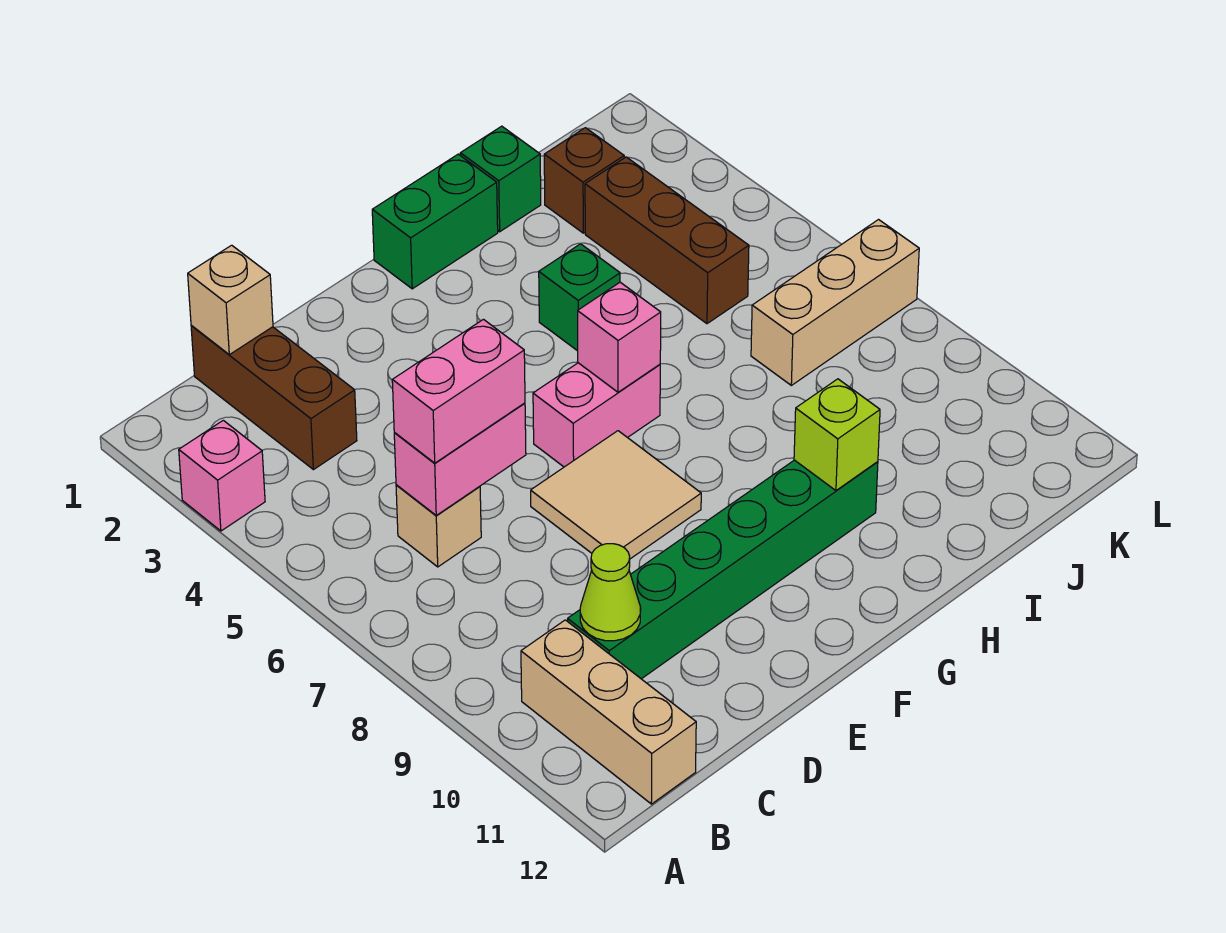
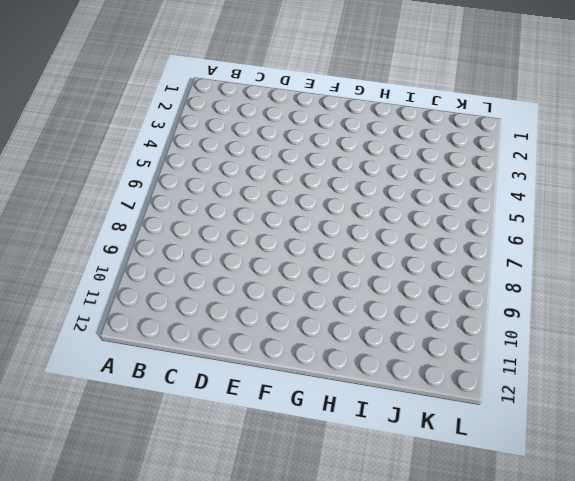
none -> pink 1x1 brick [179,420,265,531]
none -> tan 1x3 brick [521,620,696,804]
none -> brown 1x3 brick [191,325,357,470]

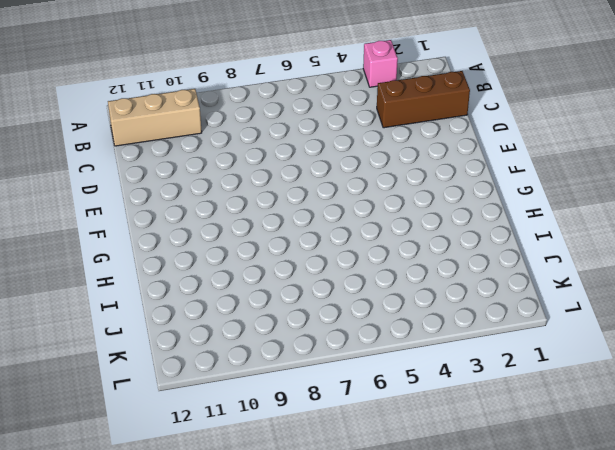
none -> tan 1x1 brick [396,485,481,567]
none -> green 1x6 brick [568,460,878,679]
none -> tan 2x2 tile [531,431,701,559]

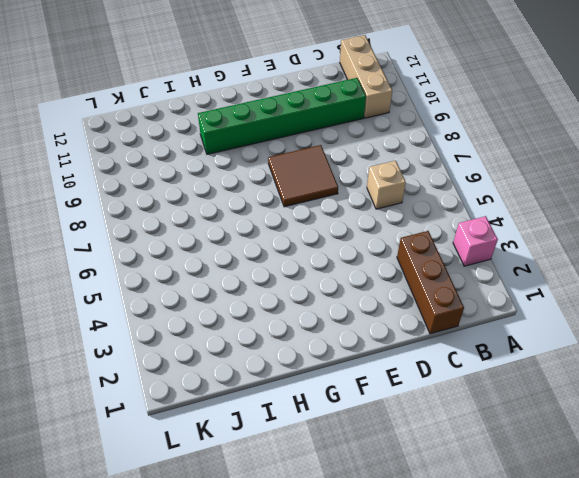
brown 2x2 tile [268,145,338,207] -> tan 2x2 tile [531,431,701,559]
none -> pink 1x2 brick [533,363,660,467]
none -> green 1x2 brick [372,154,498,289]
none -> green 1x1 brick [539,244,620,351]

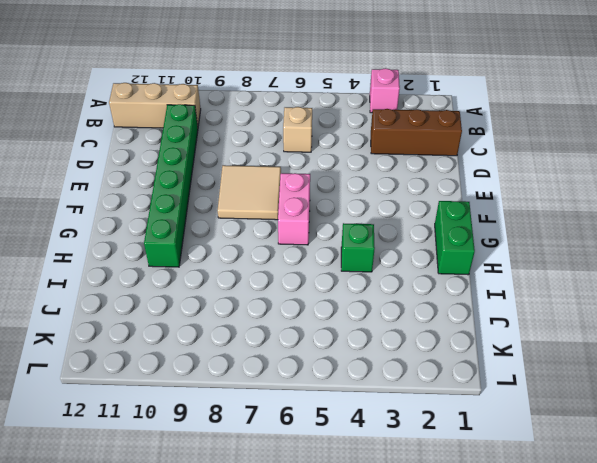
none -> green 1x1 brick [460,126,541,232]
none -> brown 1x1 brick [544,128,624,233]
none -> brown 1x3 brick [585,157,749,324]

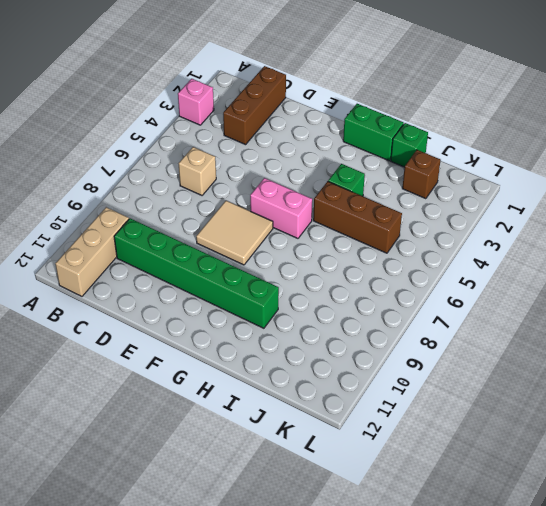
brown 1x3 brick [313,181,402,253] -> brown 1x3 brick turned to [585,157,749,324]
none -> tan 1x3 brick [751,220,919,385]
none -> tan 1x1 brick [188,245,273,355]
none -> pink 1x2 brick [394,403,526,515]

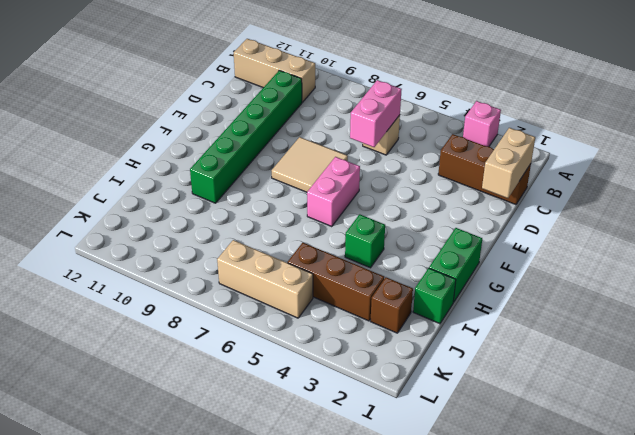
tan 1x2 brick [482,128,535,198] -> tan 1x1 brick [188,245,273,355]
tan 1x3 brick [217,240,313,318] -> tan 1x3 brick turned to [751,220,919,385]
none -> lime 1x1 cone [580,544,641,641]
none -> pink 1x1 brick [578,282,661,392]
none -> lime 1x1 brick [794,379,880,490]

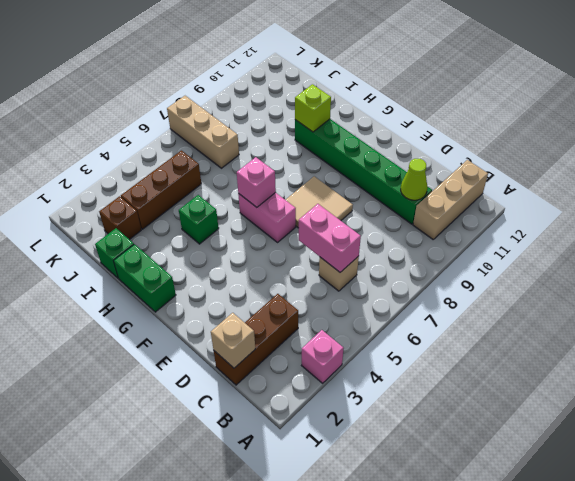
none -> pink 1x2 brick [392,319,525,463]

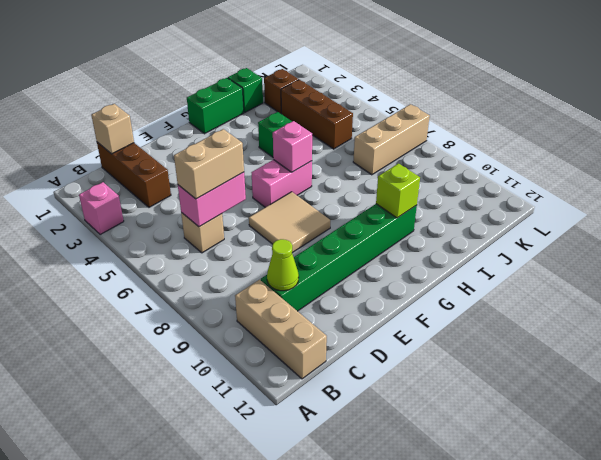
tan 1x2 brick [174,129,244,199] -> pink 1x2 brick [392,319,525,463]

